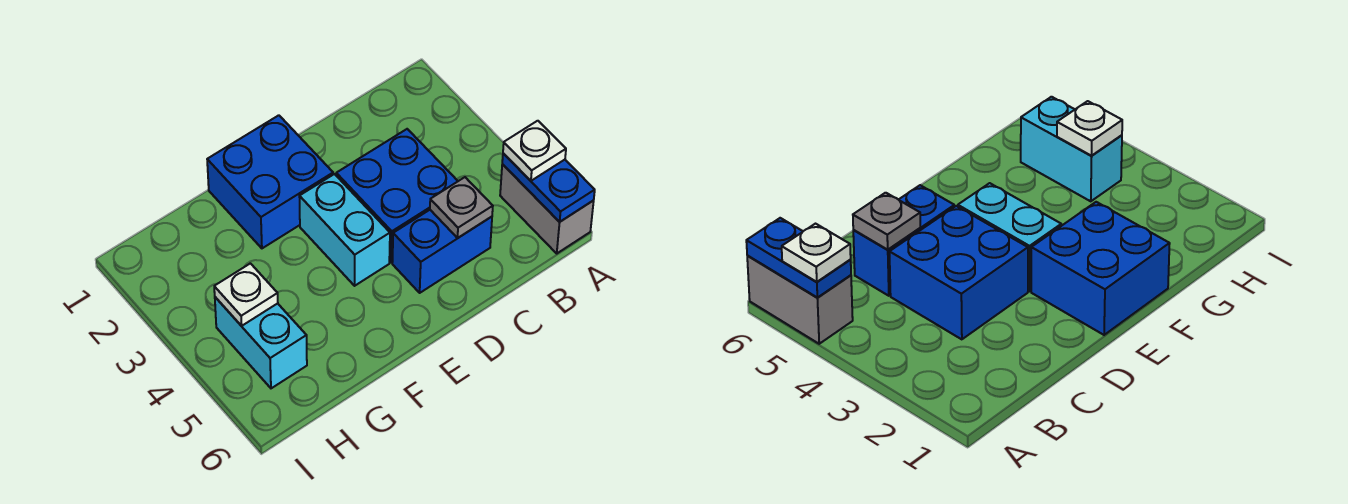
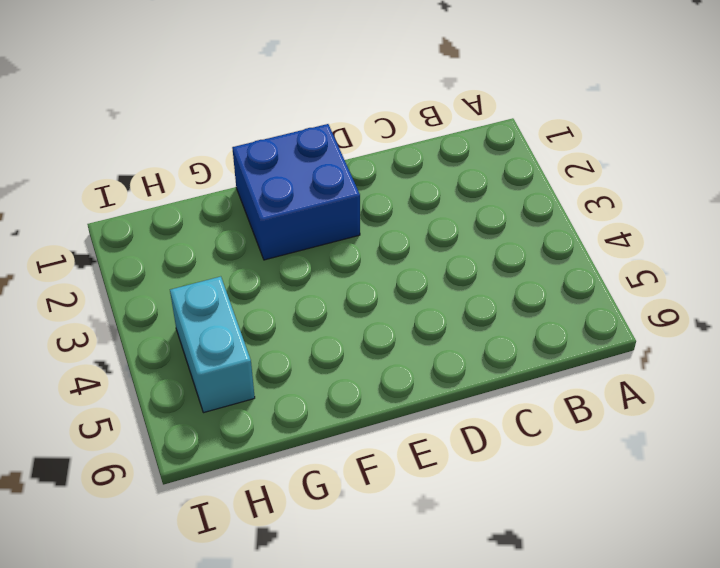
none -> grey 1x2 brick [500,164,594,253]
none -> blue 2x2 brick [336,129,458,263]

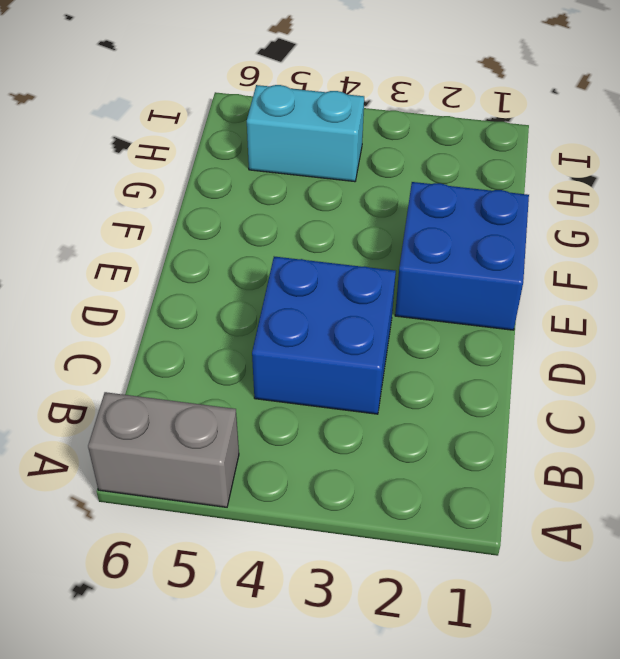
none -> blue 1x2 brick [392,210,492,293]
none -> cyan 1x2 brick [299,174,390,286]

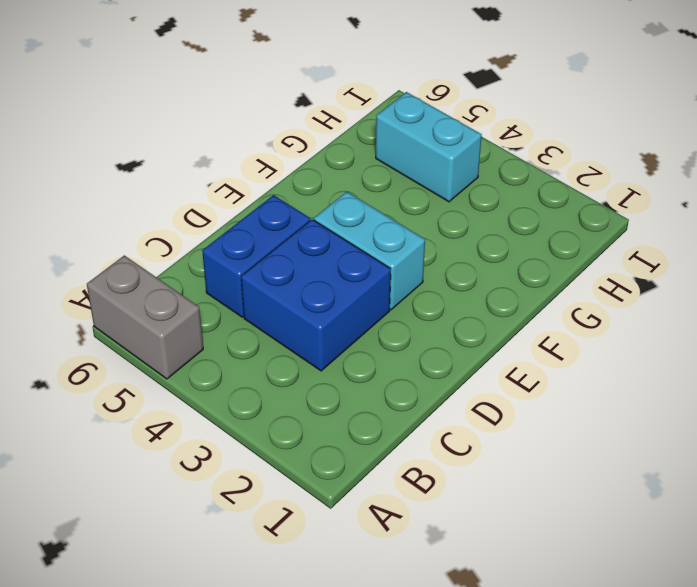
none -> blue 2x2 brick [207,115,333,248]
none -> blue 1x2 plate [502,153,595,222]

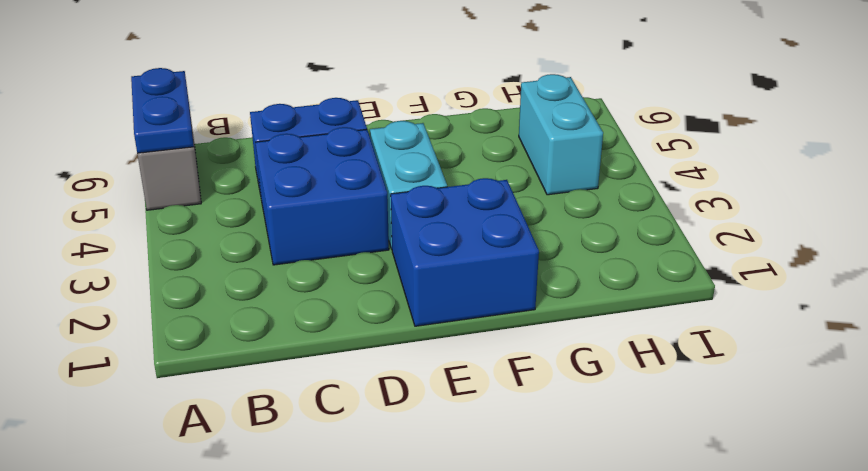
none -> grey 1x1 plate [430,177,493,238]
none -> white 1x1 plate [214,263,278,326]

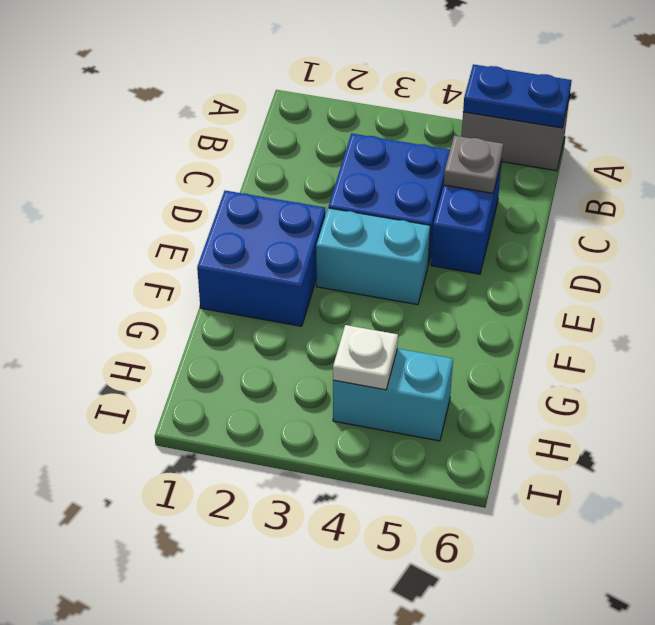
none -> white 1x1 plate [503,121,566,181]

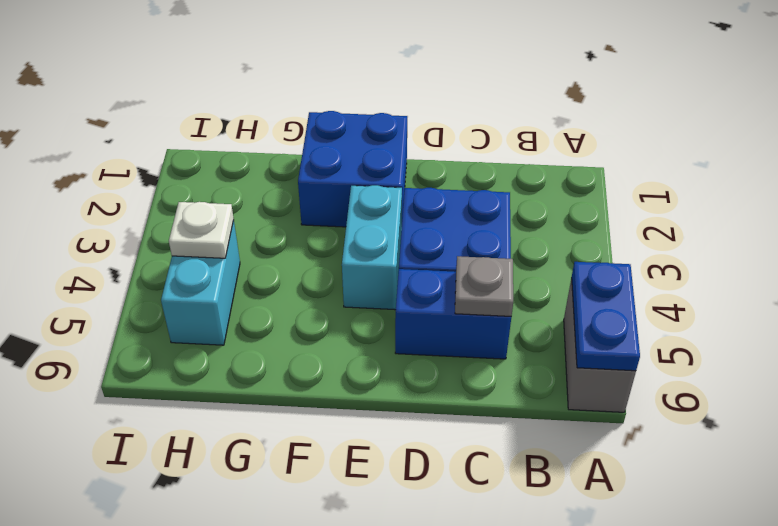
none -> white 1x1 plate [503,121,566,181]

